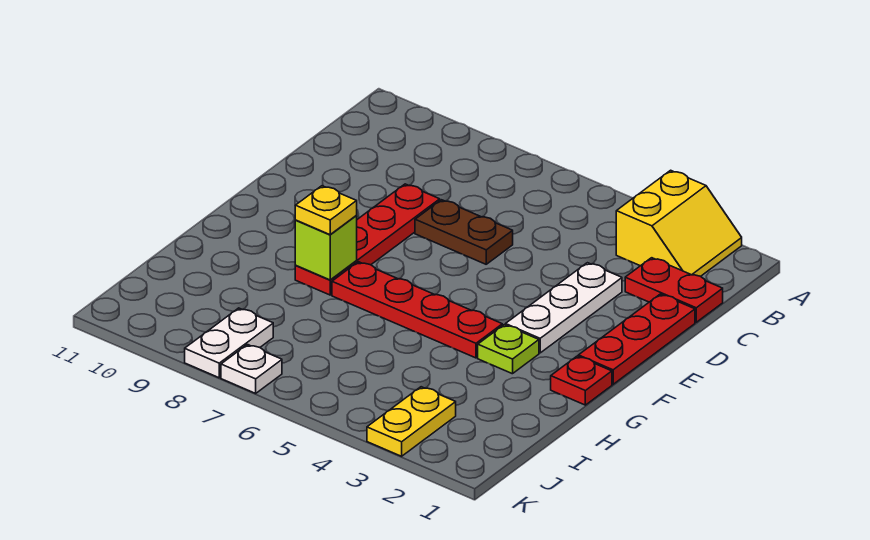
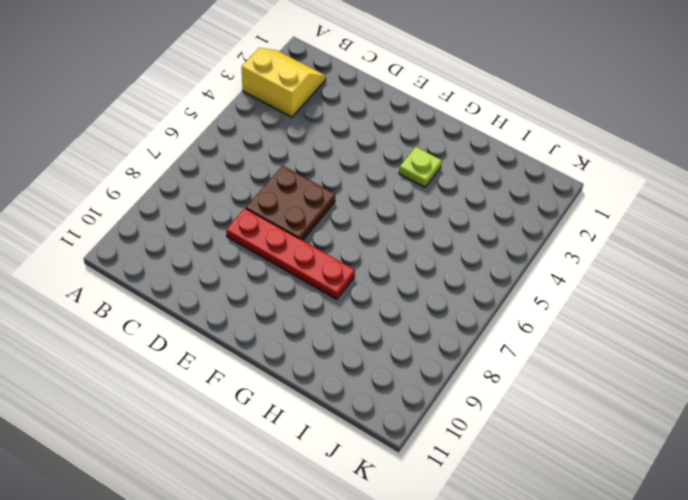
brown 2x2 plate [246,166,335,240] -> brown 1x2 plate [415,200,513,264]
none -> red 1x2 plate [625,258,723,322]
none -> red 1x3 plate [578,294,695,384]
none -> white 1x3 plate [506,263,622,353]

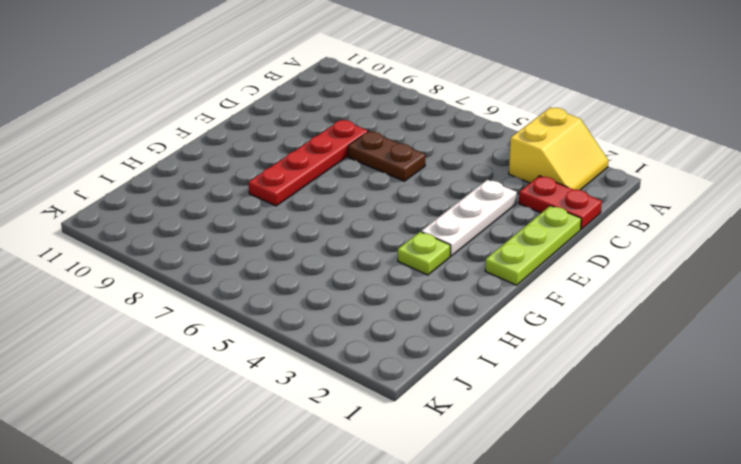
lime 1x3 plate [485,206,581,285] -> red 1x3 plate [578,294,695,384]
none -> red 1x1 plate [551,356,612,405]
none -> red 1x4 plate [332,262,502,358]
none -> yellow 1x2 plate [367,387,456,456]

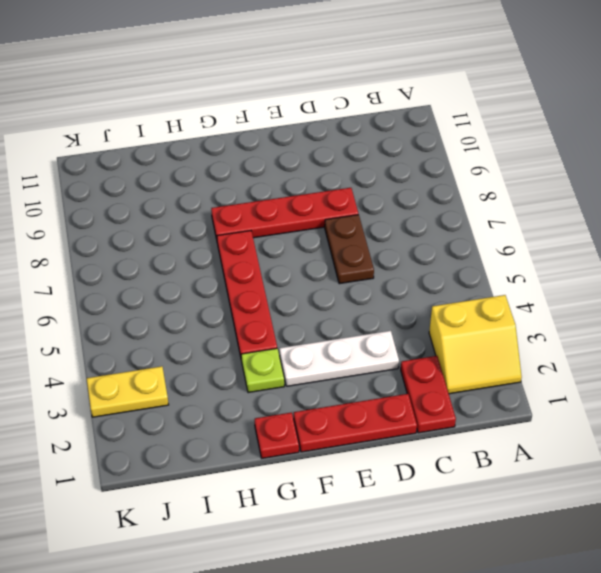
none -> white 1x2 plate [185,308,273,378]
none -> white 1x1 plate [221,345,282,393]
none -> lime 1x1 brick [295,216,357,280]

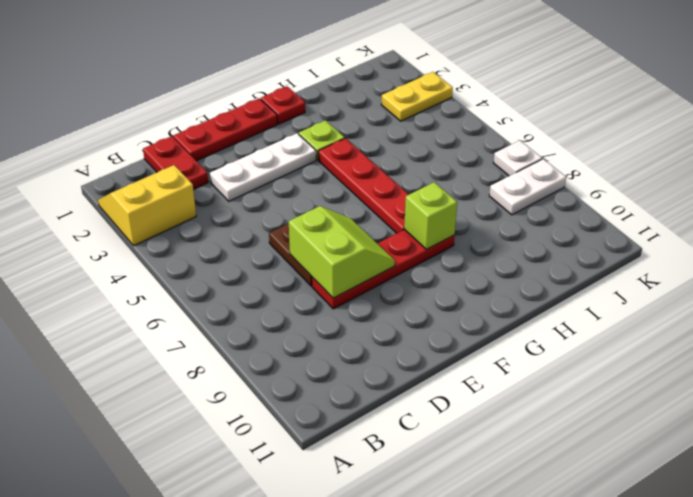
lime 2x2 slope [289,206,395,298] -> none
none -> yellow 1x1 plate [295,186,357,235]

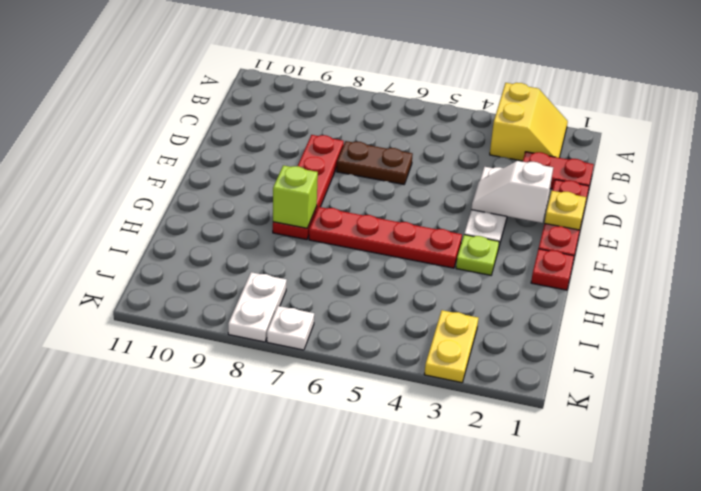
yellow 1x1 plate [545,191,586,230] -> yellow 1x1 plate moved to [295,186,357,235]
white 1x2 slope [471,161,553,223] -> none

